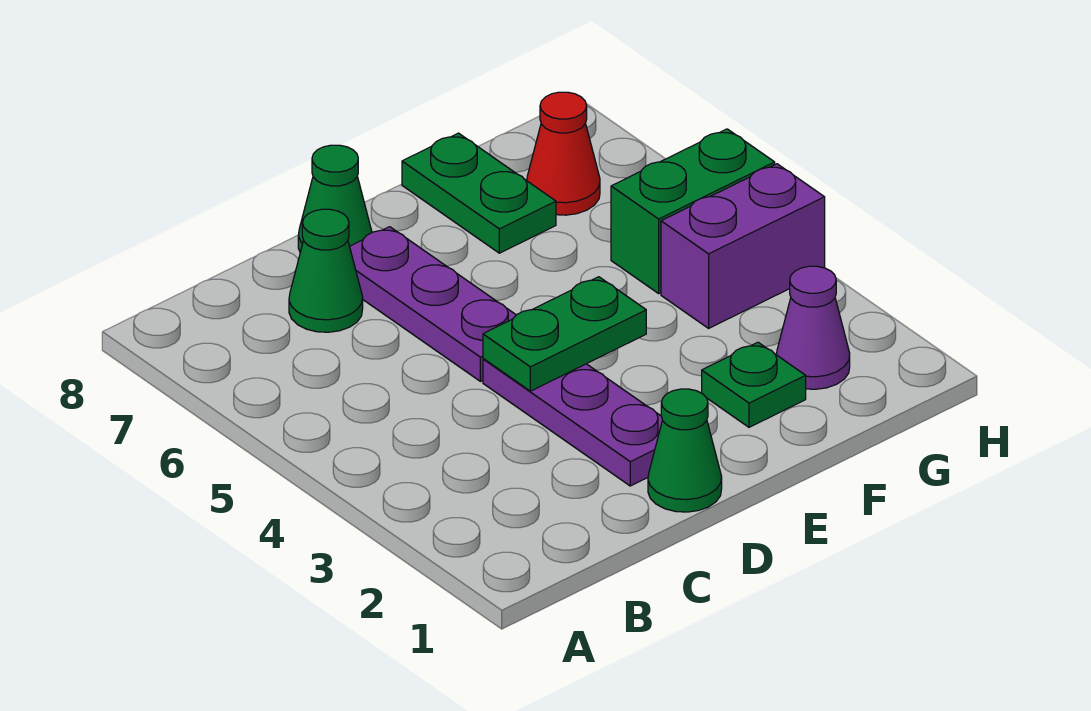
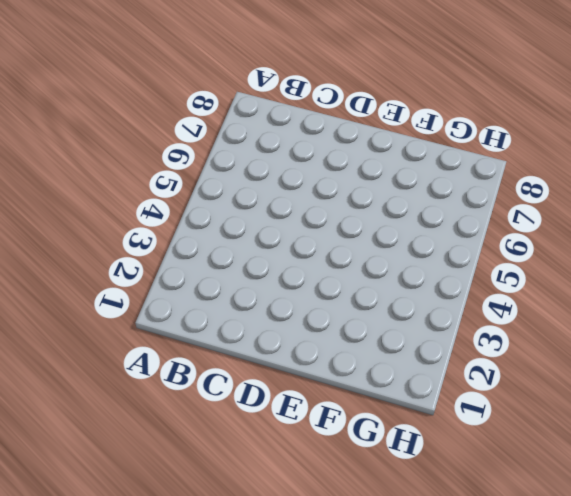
none -> green 1x1 cone [289,209,363,332]
none -> green 1x1 cone [648,389,722,512]
none -> purple 1x3 plate [483,359,662,486]

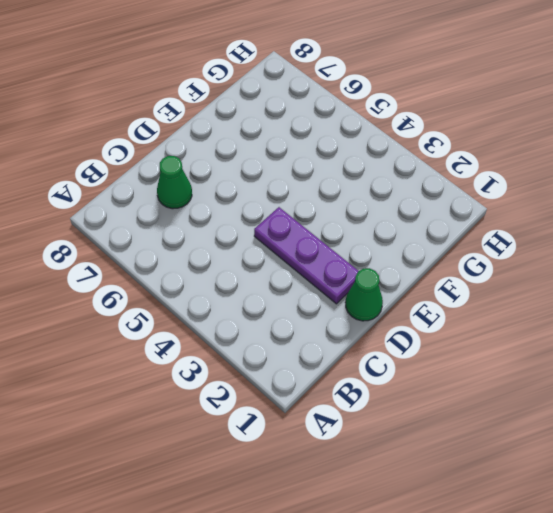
none -> purple 1x3 plate [350,227,516,381]
none -> green 1x1 cone [298,145,372,252]
none -> green 1x1 plate [702,342,806,427]

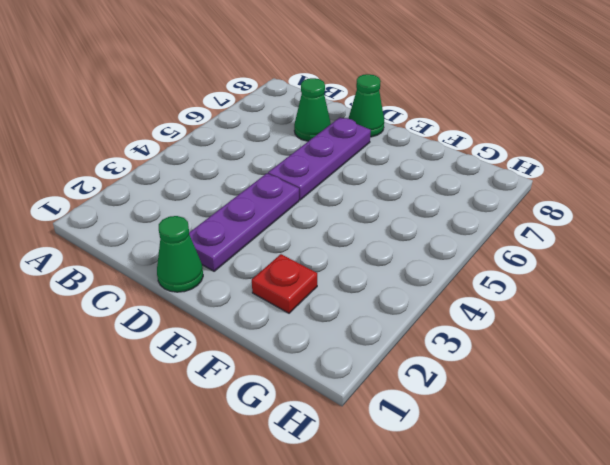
red 1x1 plate [252,254,317,313] -> green 1x1 plate [702,342,806,427]
none -> green 1x2 plate [402,133,556,253]
none -> purple 1x1 cone [776,266,850,389]
none -> purple 1x2 brick [661,164,825,328]

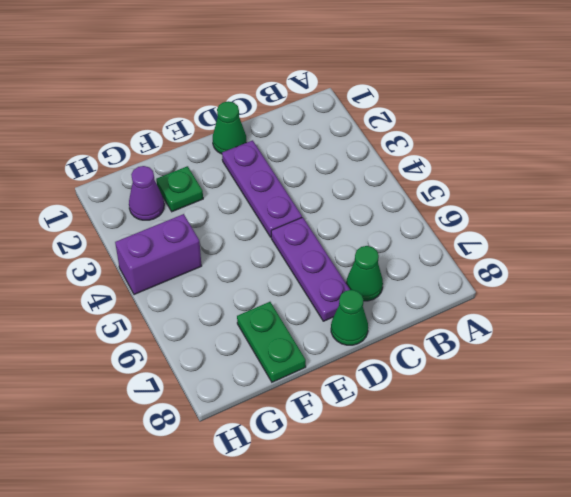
none -> green 1x2 brick [611,129,775,293]
none -> red 1x1 cone [527,92,600,215]
none -> green 1x2 plate [483,277,646,391]

